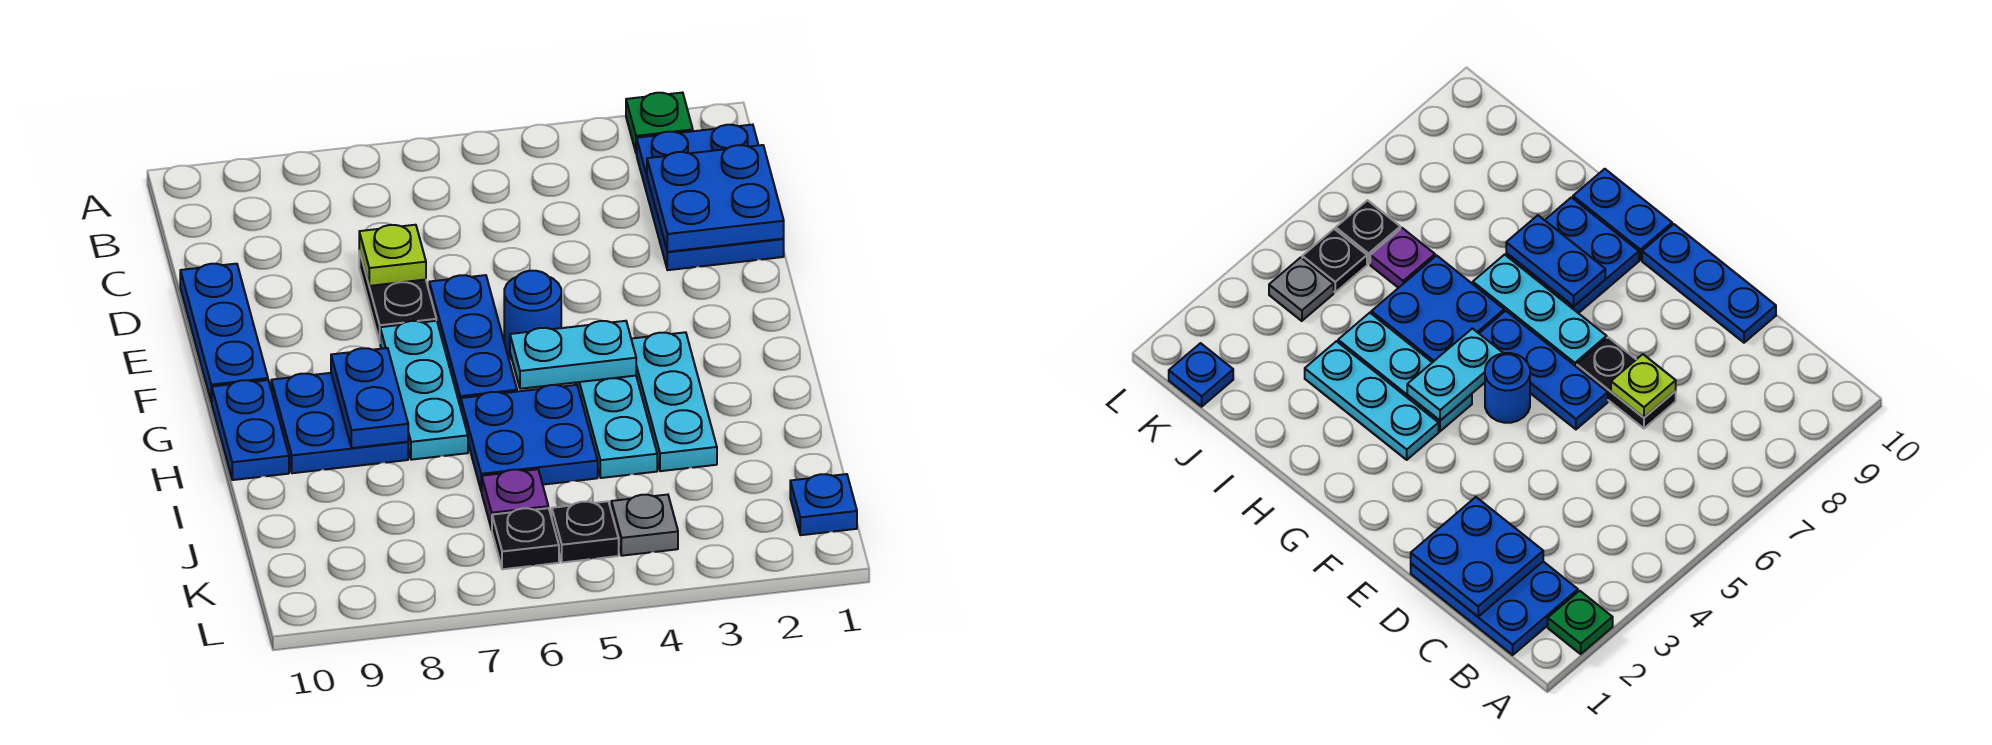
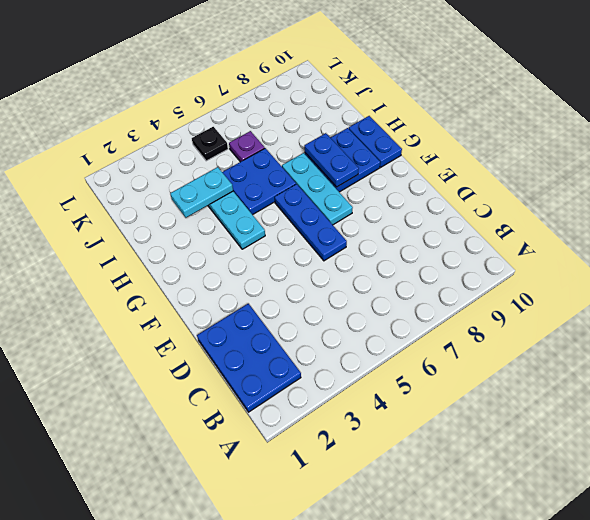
cyan 1x2 plate [170,167,233,218] -> cyan 1x2 plate moved to [510,321,636,389]
none -> green 1x1 plate [626,93,693,154]
none -> black 1x2 plate [359,251,436,342]
none -> blue 1x3 plate [180,264,268,402]

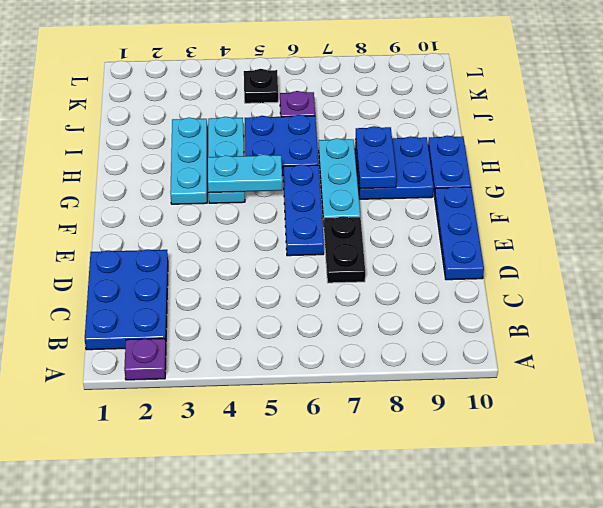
purple 1x1 plate [124,338,166,380] -> green 1x1 plate [626,93,693,154]
none -> blue 1x1 round brick [504,271,561,359]
none -> blue 1x1 plate [790,474,857,535]
none -> grey 1x1 plate [611,495,678,556]

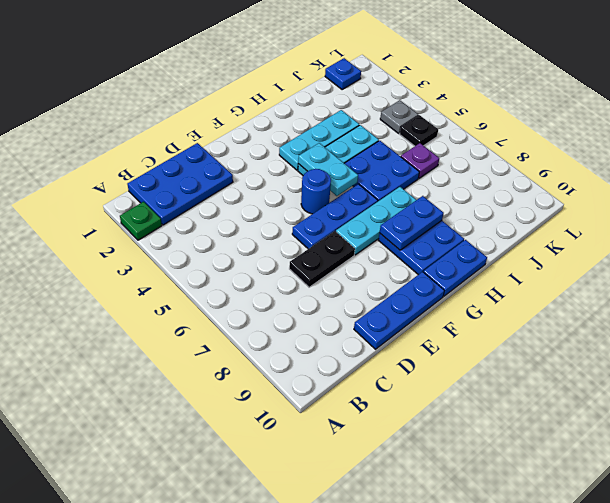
none -> black 1x1 plate [492,508,559,569]
none -> blue 2x2 plate [647,145,784,252]
none -> lime 1x1 plate [359,225,426,286]

